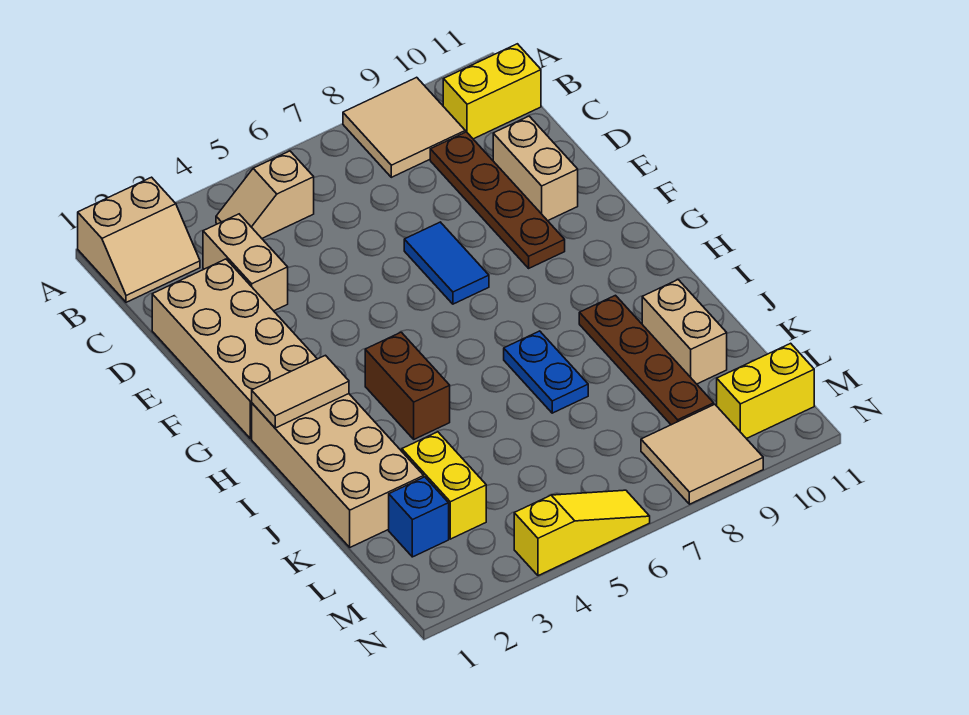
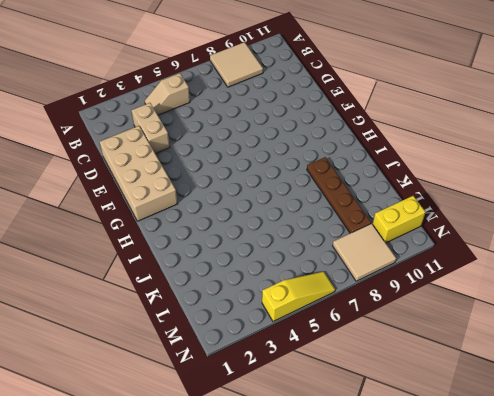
none -> tan 2x2 slope [78,177,200,302]
none -> yellow 1x2 brick [443,44,541,139]
none -> brown 1x4 plate [430,132,565,268]

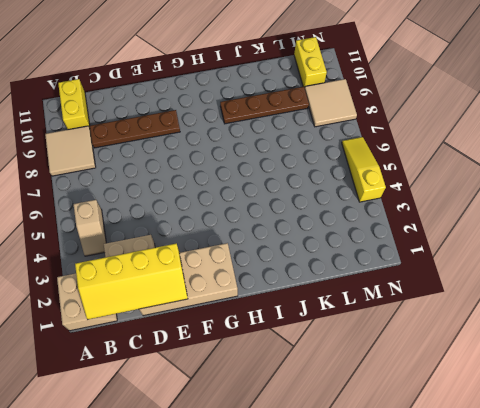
yellow 2x4 slope [75,243,188,320] -> none
none -> tan 1x2 brick [493,116,578,221]
none -> blue 1x2 tile [404,222,489,304]
none -> tan 2x4 brick [252,394,424,547]

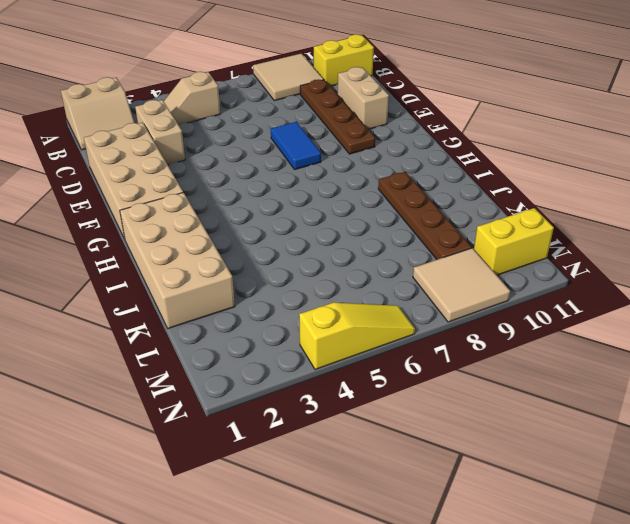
none -> brown 1x2 brick [365,332,450,439]
none -> blue 1x2 plate [504,331,588,413]
none -> tan 1x2 brick [642,280,727,384]

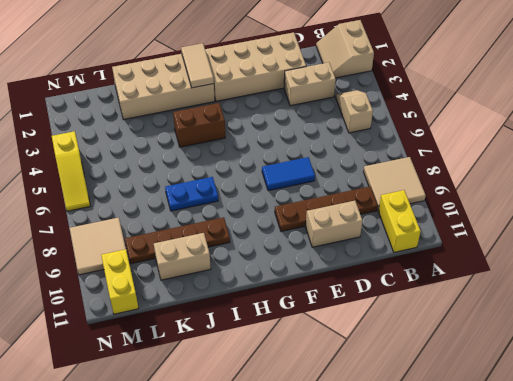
none -> yellow 1x2 brick [402,432,486,539]
none -> blue 1x1 brick [389,477,449,557]

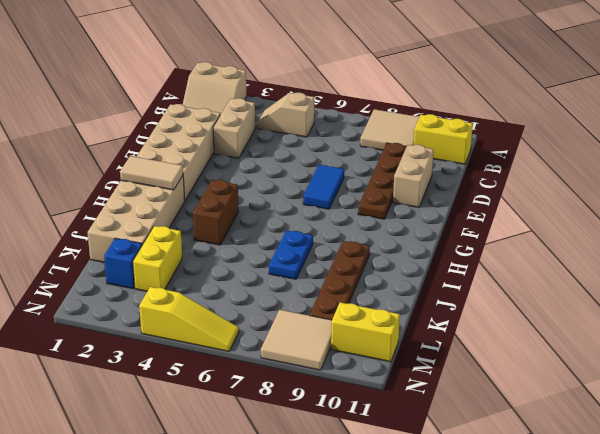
none -> tan 1x2 brick [642,280,727,384]

